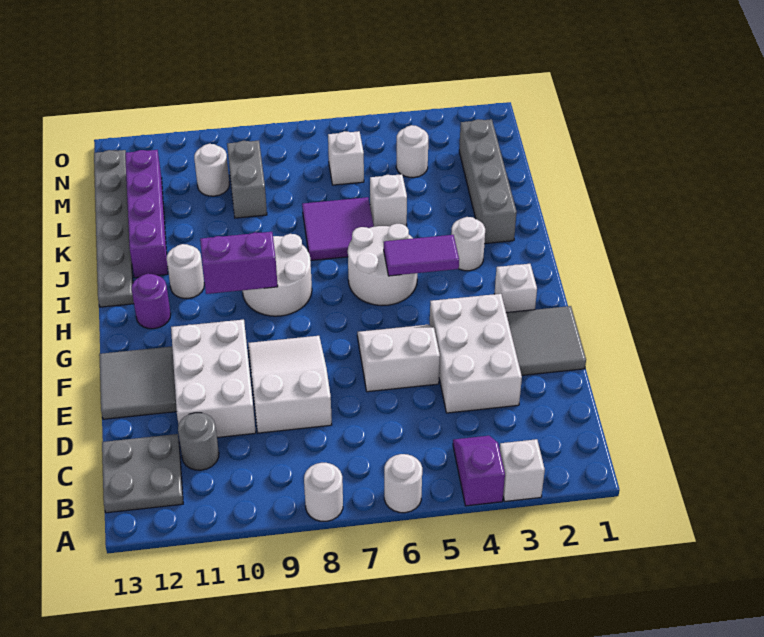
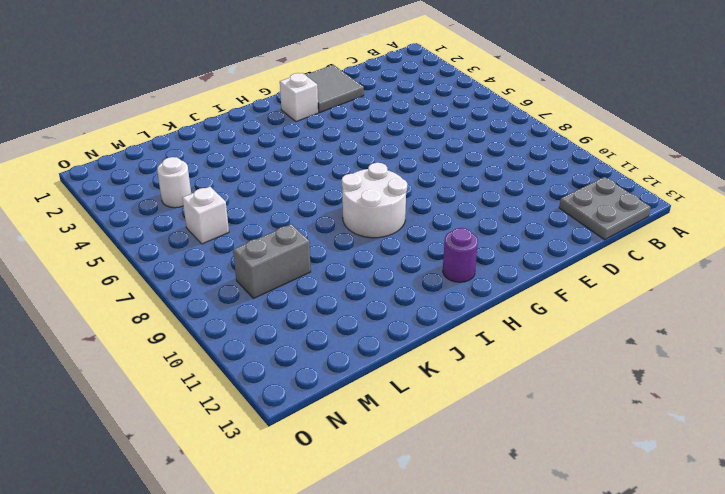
none -> white 1x1 brick [500,439,545,501]
none -> purple 1x2 slope [453,436,505,506]
none -> white 1x1 round brick [384,454,422,513]

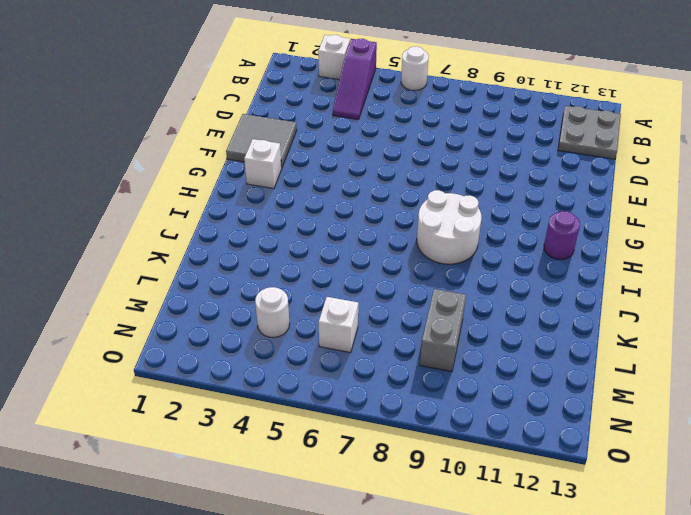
purple 1x3 slope [333,39,377,120] -> purple 1x2 slope [453,436,505,506]
none -> white 1x1 round brick [304,463,343,521]
none -> grey 1x1 round brick [178,413,219,470]
none -> white 2x3 brick [430,294,522,413]

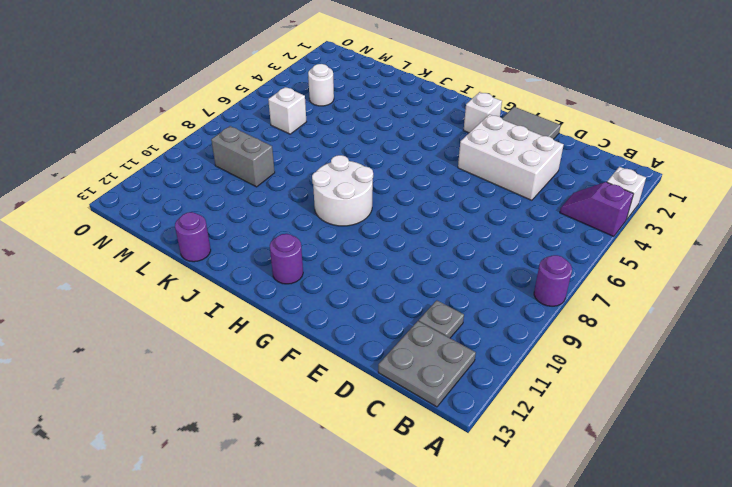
purple 1x1 round brick [534,255,572,306] -> white 1x1 round brick [304,463,343,521]
grey 1x1 plate [419,300,464,338] -> grey 1x1 round brick [178,413,219,470]
purple 1x1 round brick [175,212,211,262] -> grey 1x6 plate [94,150,134,307]
none -> white 1x1 round brick [384,454,422,513]
none -> white 2x3 slope [248,336,332,433]
none -> white 2x3 brick [171,320,256,437]

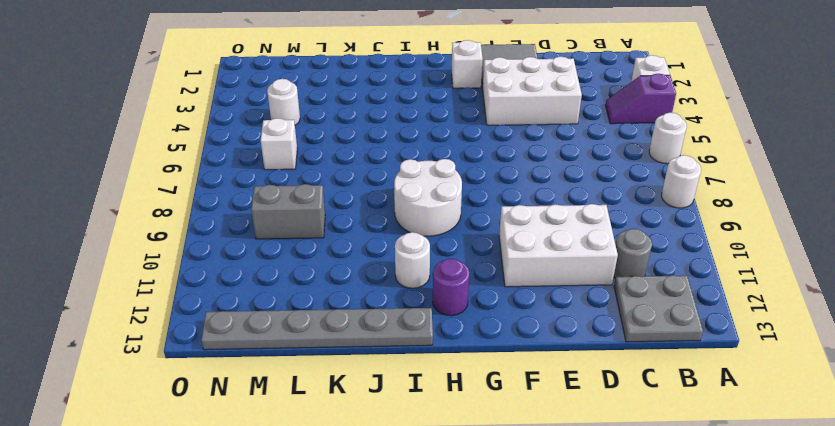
none -> white 2x3 slope [248,336,332,433]
none -> white 2x2 slope [357,325,440,392]
none -> grey 2x2 tile [99,346,177,419]

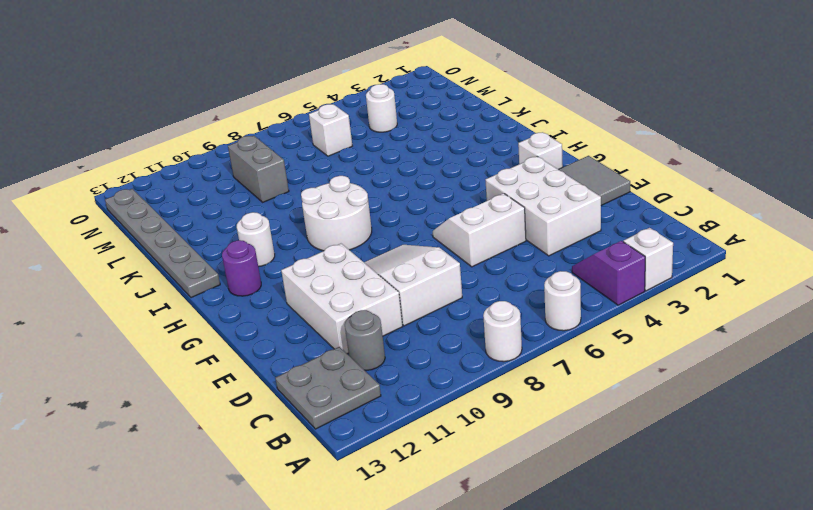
none -> grey 2x2 tile [99,346,177,419]
none -> white 2x2 round brick [348,224,417,306]
none -> white 1x1 round brick [451,217,485,271]

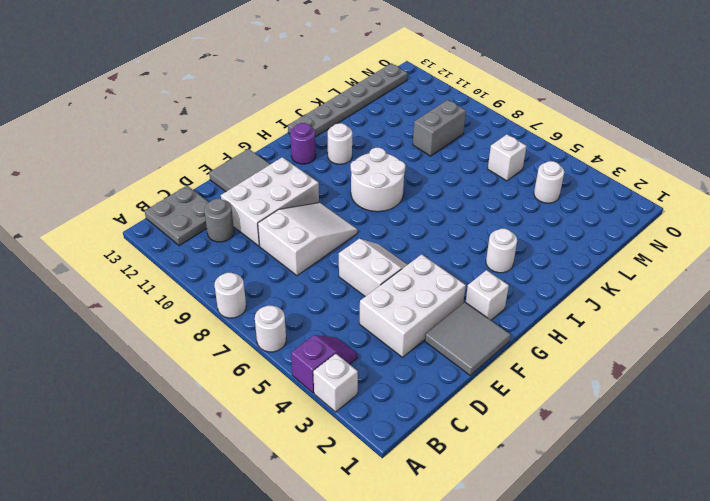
none -> white 2x2 round brick [348,224,417,306]
none -> grey 1x4 brick [459,119,517,244]
none -> purple 2x2 tile [302,197,374,260]

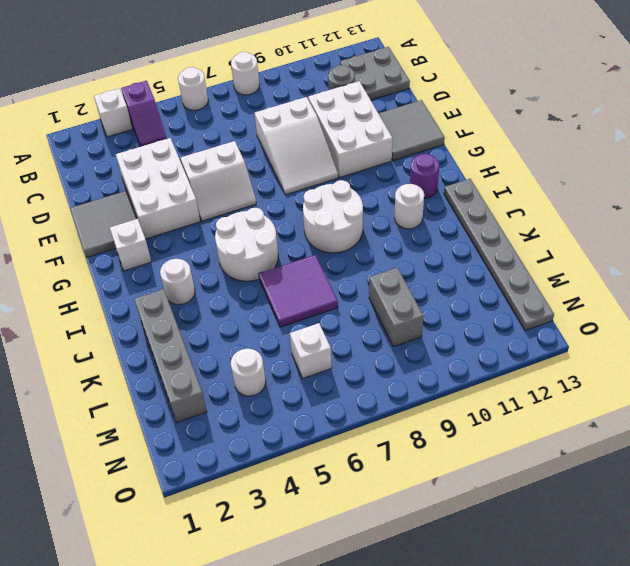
none -> purple 1x4 brick [125,150,168,278]
none -> white 1x1 brick [370,174,407,227]
none -> white 1x1 round brick [194,144,229,196]

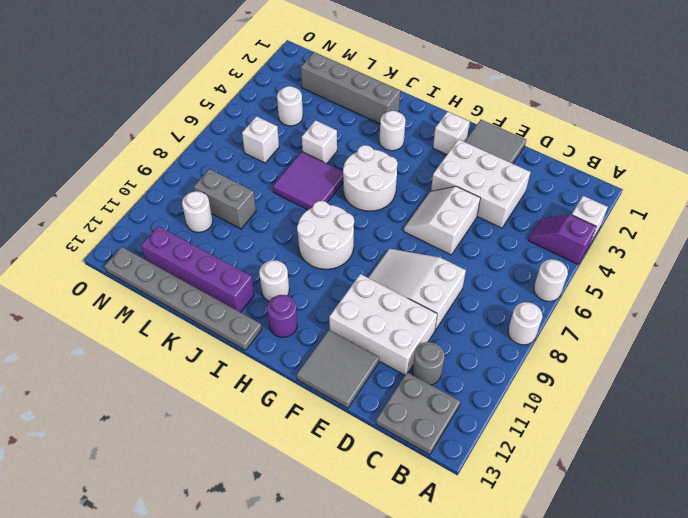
none -> purple 1x2 tile [384,235,459,276]
none -> purple 1x2 brick [200,232,278,294]

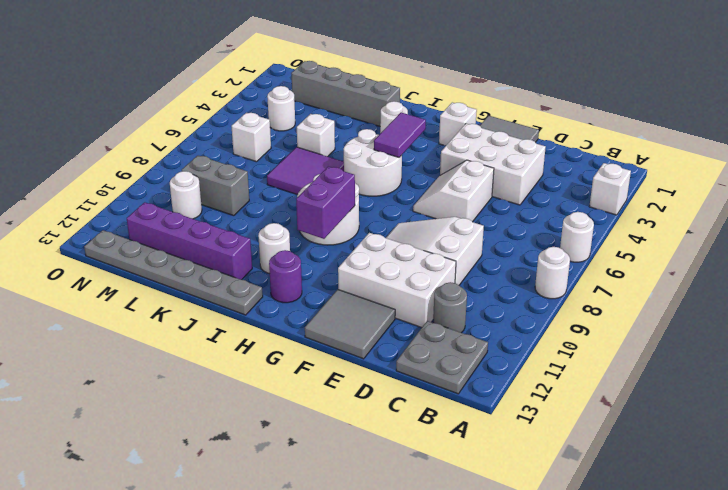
none -> purple 1x2 slope [453,436,505,506]

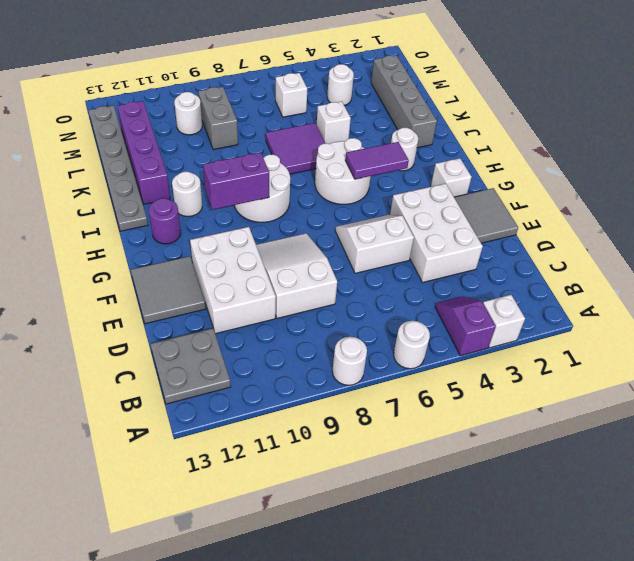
none -> grey 1x1 round brick [178,413,219,470]

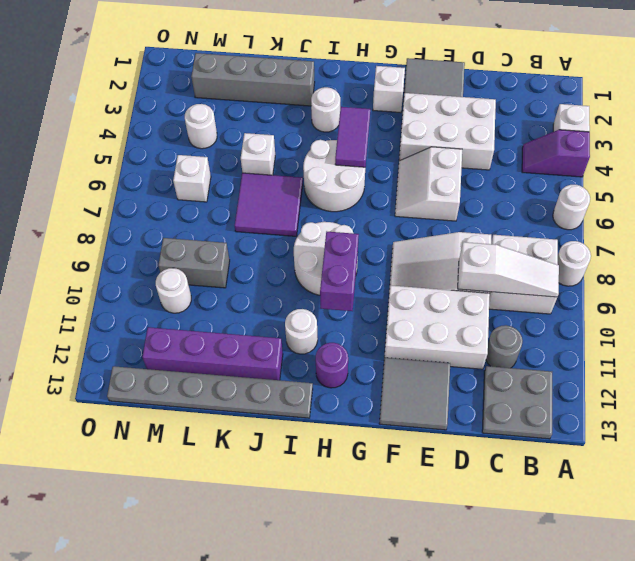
white 2x2 brick [489,235,558,314] -> none
white 1x3 slope [458,242,559,297] -> none

